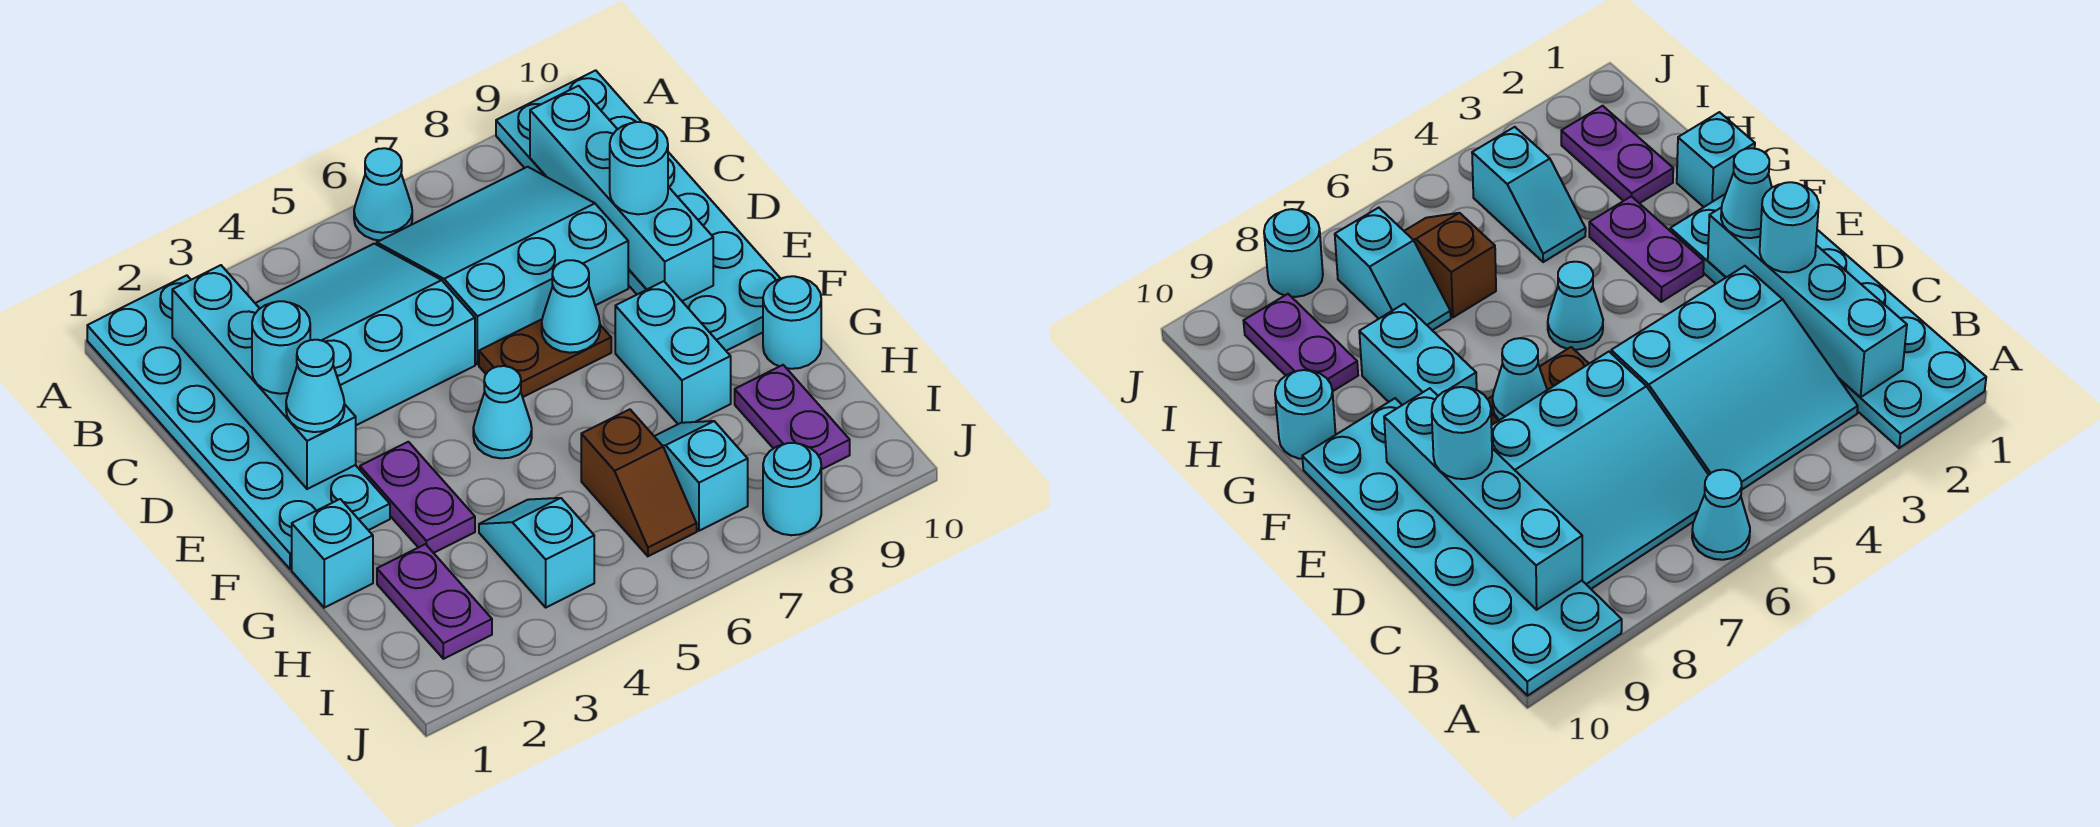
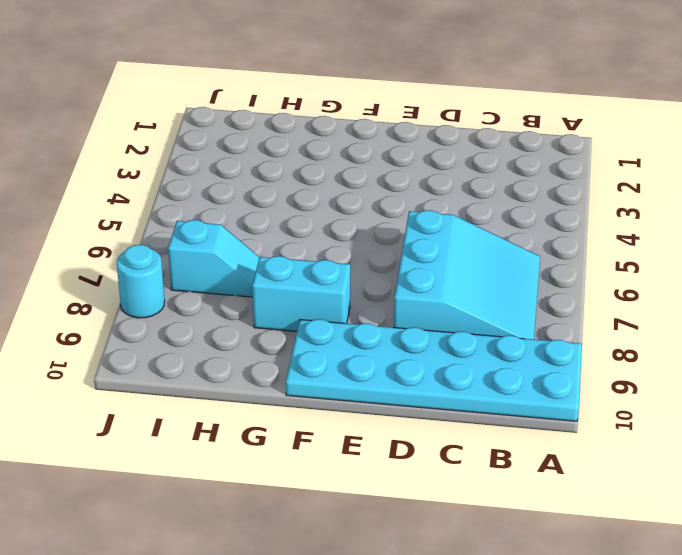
none -> cyan 2x6 plate [87,275,390,569]
none -> cyan 1x1 cone [354,148,412,240]
none -> cyan 3x3 slope [255,244,475,425]

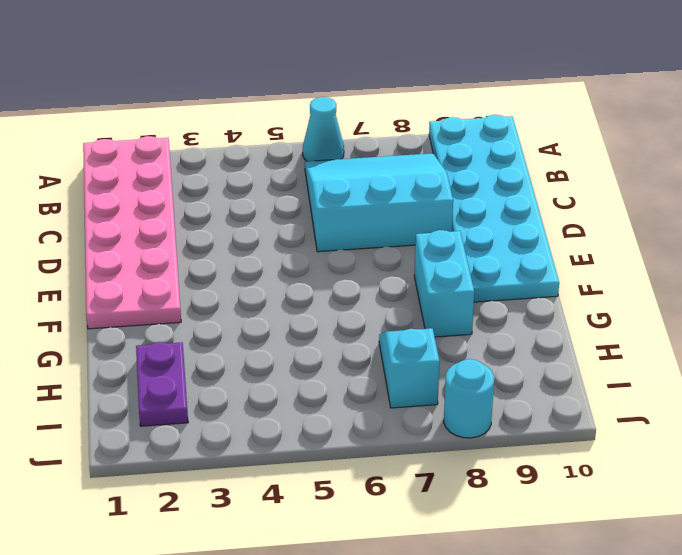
pink 2x6 plate [83,136,181,329] -> cyan 2x6 plate [87,275,390,569]
none -> cyan 3x3 slope [255,244,475,425]
none -> brown 1x2 plate [479,319,611,397]
none -> purple 1x2 plate [360,442,475,553]

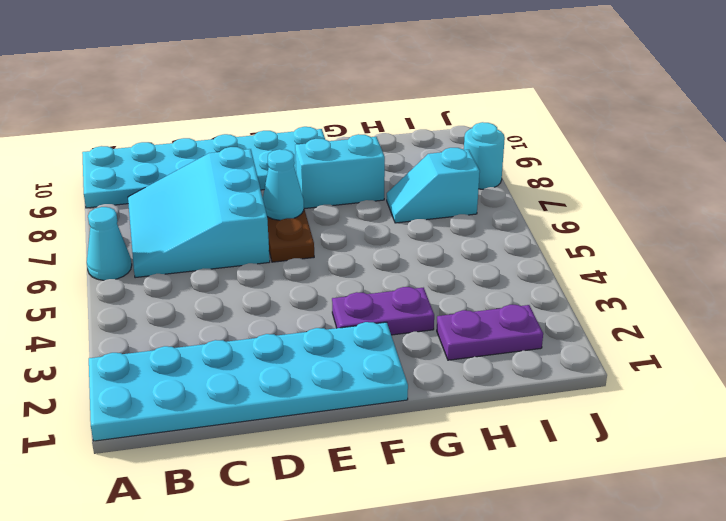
none -> cyan 3x3 slope [255,244,475,425]
none -> cyan 1x1 cone [473,366,532,458]
none -> cyan 1x1 brick [292,499,373,608]

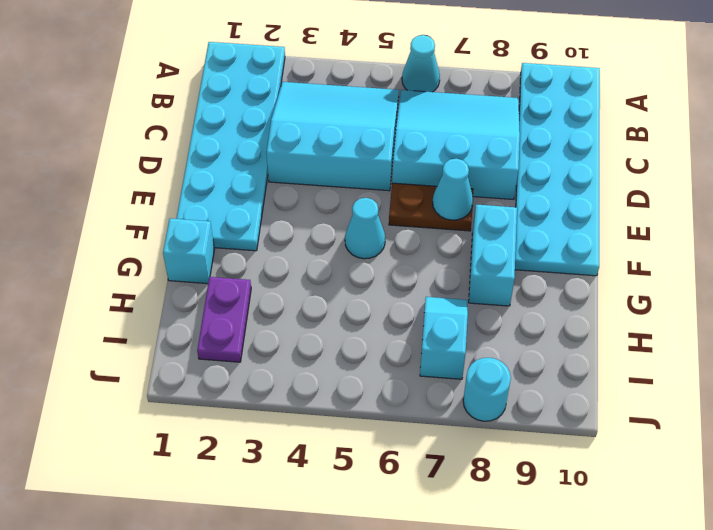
none -> purple 1x2 plate [360,442,475,553]
none -> cyan 1x1 round brick [763,276,821,369]
none -> cyan 1x2 slope [479,498,594,607]

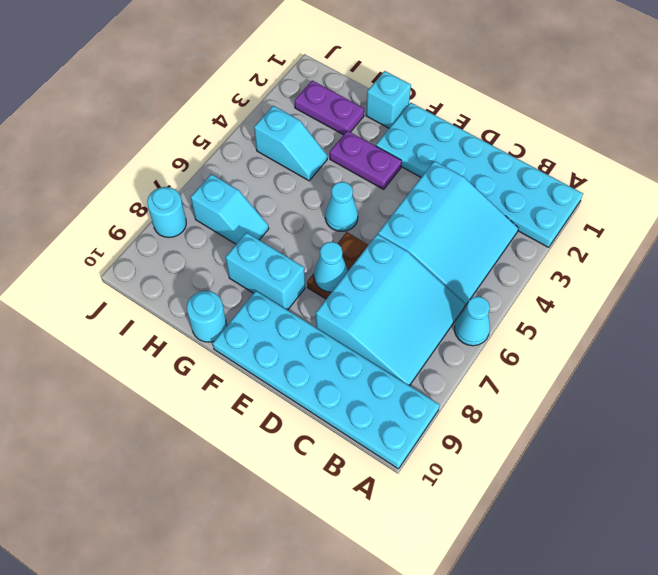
none -> brown 1x2 slope [581,409,697,556]
none -> purple 1x2 plate [735,365,850,470]
none -> cyan 1x4 brick [172,265,356,489]

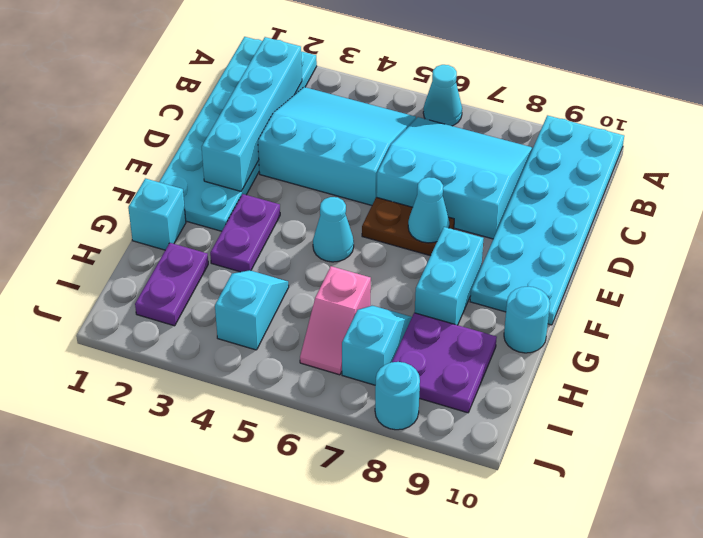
pink 1x2 slope [300,266,371,375] -> brown 1x2 slope [581,409,697,556]
purple 2x2 plate [392,313,497,413] -> purple 1x2 plate [735,365,850,470]
none -> cyan 1x4 brick [530,86,713,301]
none -> cyan 1x1 round brick [252,301,310,394]
none -> cyan 1x1 round brick [610,122,668,214]

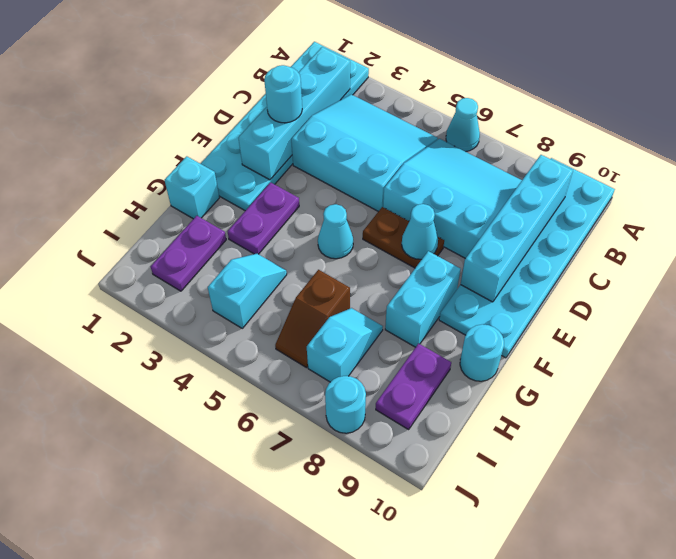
none -> cyan 1x1 round brick [610,122,668,214]
none -> cyan 1x1 cone [286,340,344,432]

